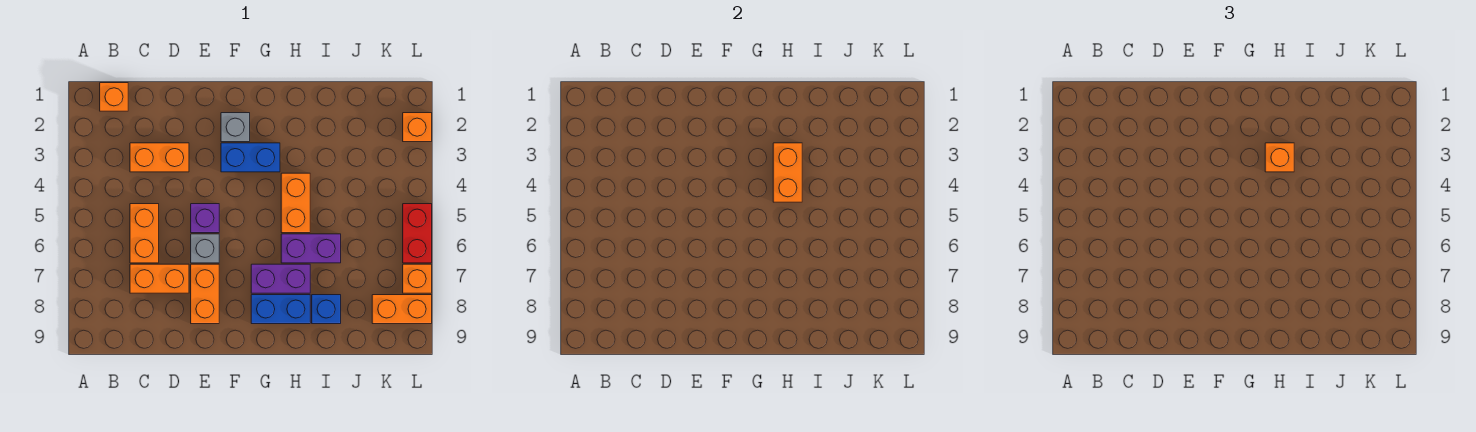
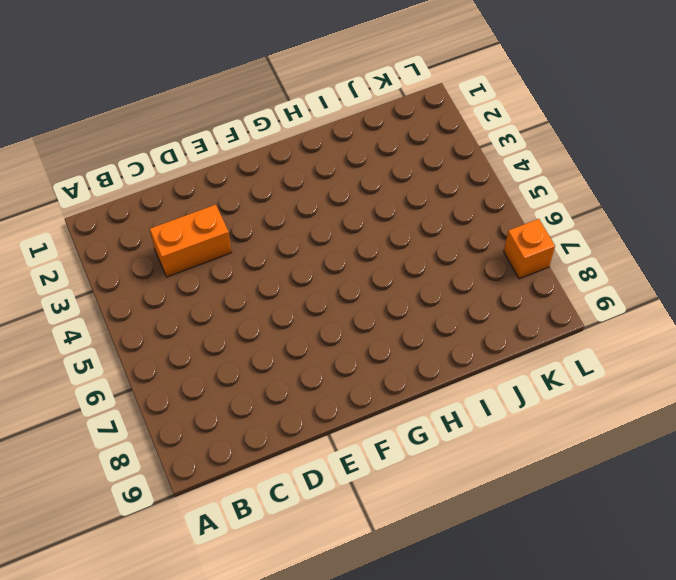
none -> orange 1x1 brick [100,83,128,111]
none -> orange 1x2 brick [130,204,159,263]
none -> orange 1x2 brick [130,264,189,293]

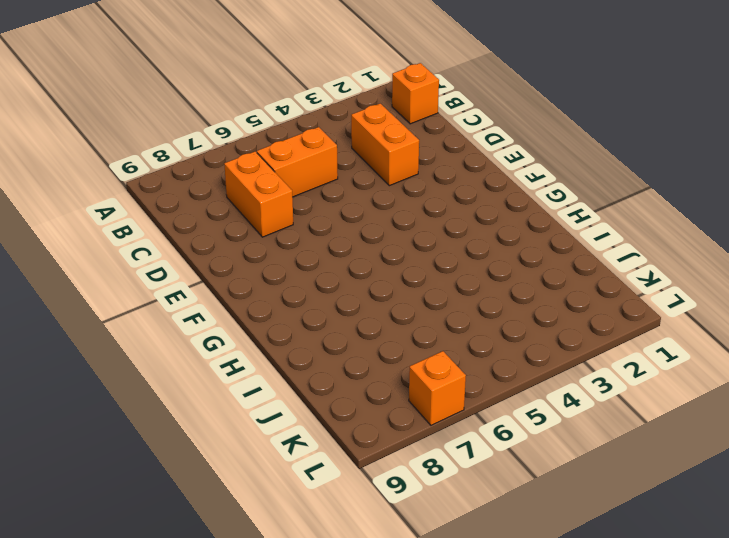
none -> purple 1x1 brick [191,204,219,233]
none -> grey 1x1 brick [191,234,219,263]
none -> orange 1x2 brick [191,264,219,324]

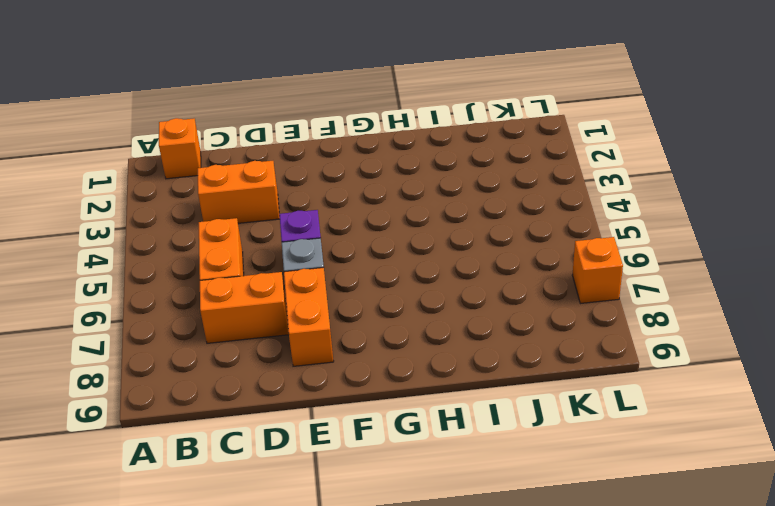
none -> grey 1x1 brick [221,113,250,142]
none -> blue 1x2 brick [221,143,280,172]
none -> purple 1x2 brick [251,264,310,293]

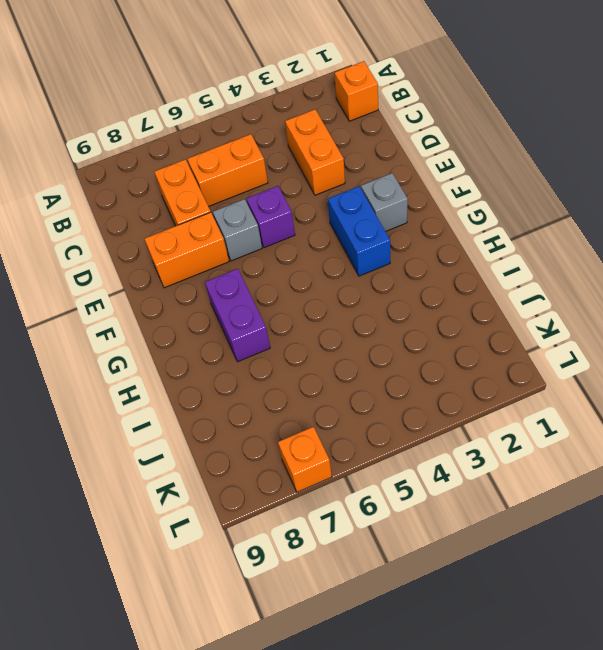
none -> blue 1x2 brick [251,295,310,324]
none -> orange 1x2 brick [281,173,310,233]
none -> purple 1x2 brick [281,234,341,263]

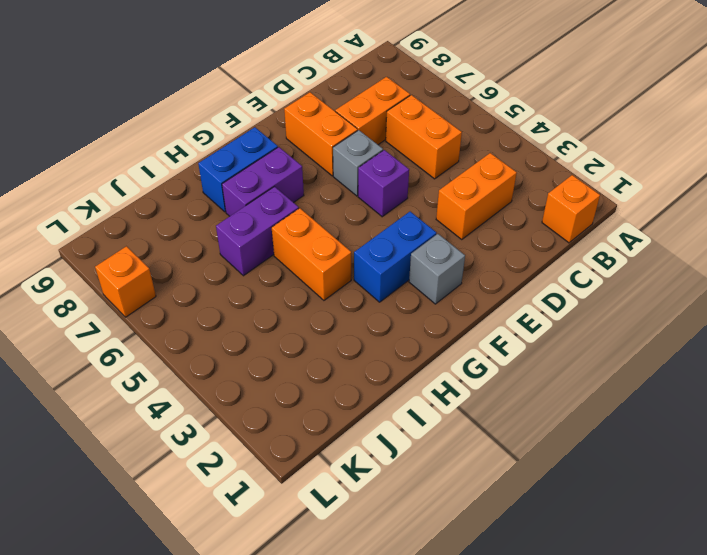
none -> blue 1x1 brick [312,295,341,324]
none -> orange 1x2 brick [372,295,432,324]
none -> orange 1x1 brick [403,113,432,142]

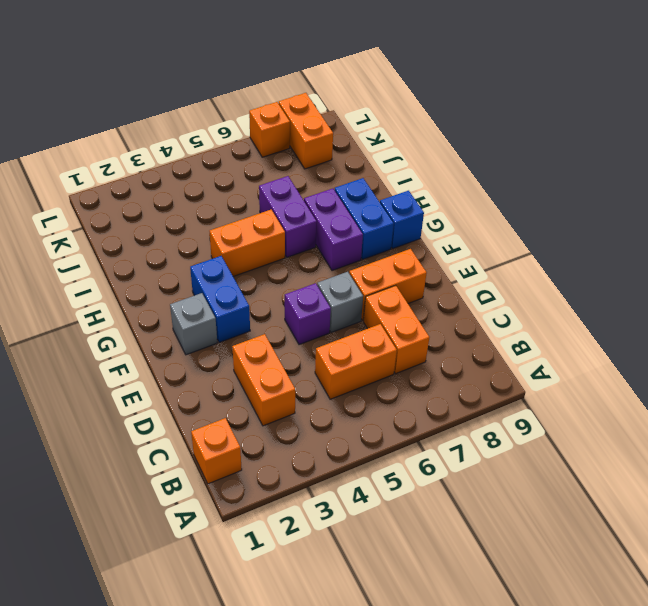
blue 1x1 brick [380,191,424,249] -> blue 1x1 brick moved to [312,295,341,324]
none -> orange 1x1 brick [403,113,432,142]
none -> red 1x2 brick [403,204,432,263]
none -> orange 1x2 brick [773,143,802,202]

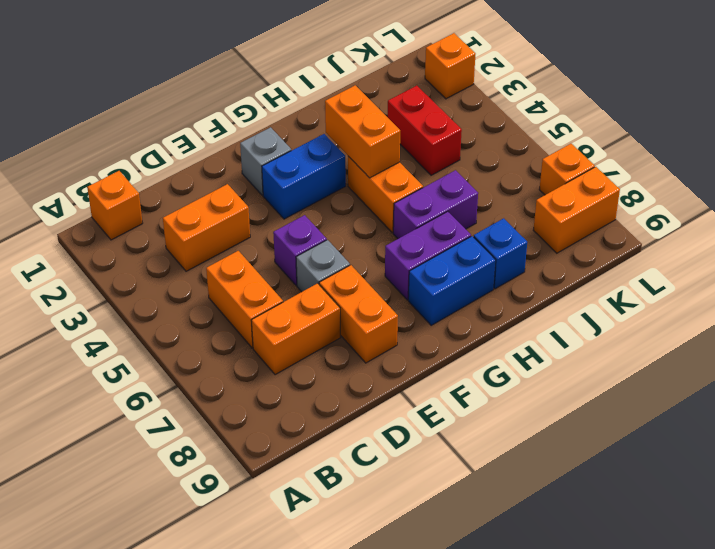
red 1x2 brick [388,86,462,175] -> red 1x2 brick moved to [403,204,432,263]
none -> orange 1x1 brick [1265,143,1294,172]

